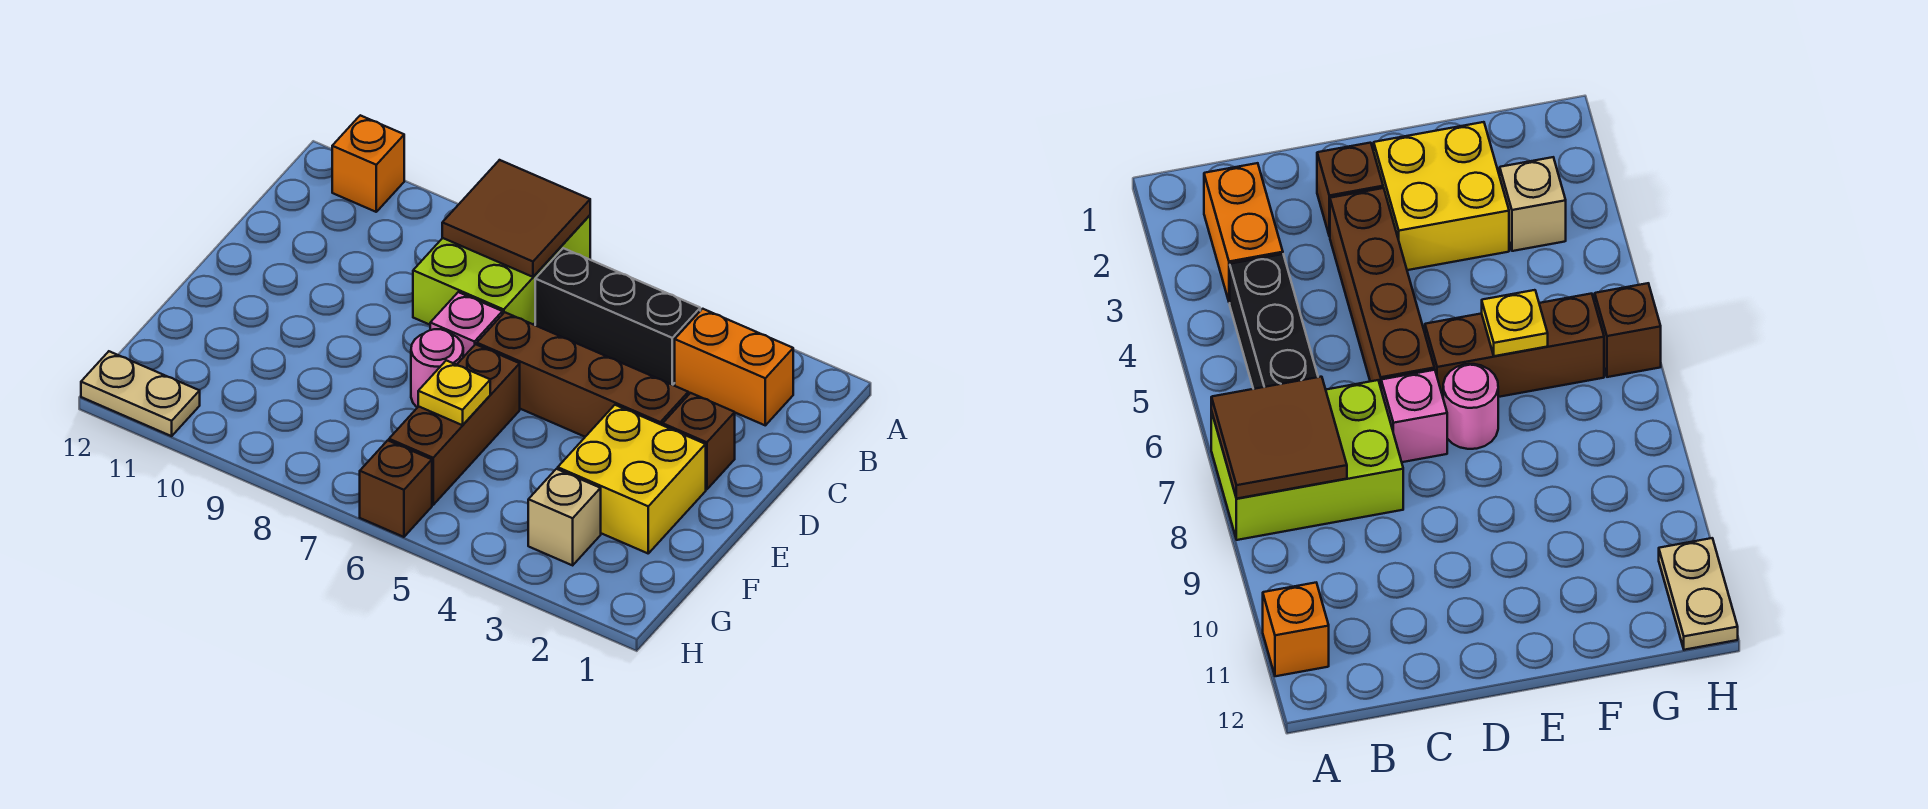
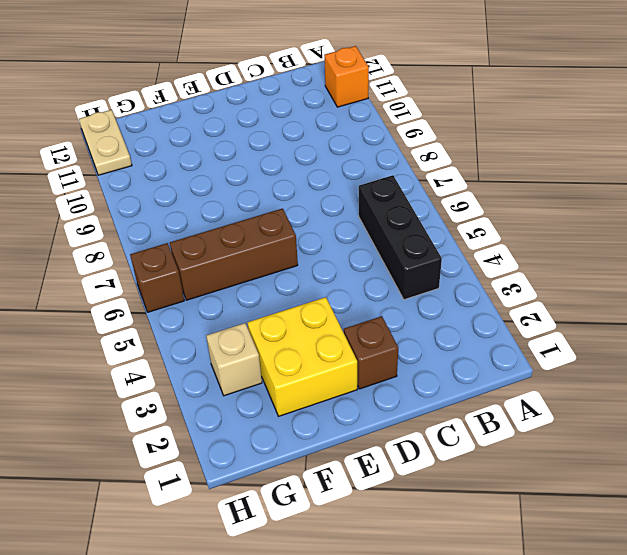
none -> lime 2x3 brick [413,215,590,325]
none -> orange 1x2 brick [675,309,793,425]
none -> brown 1x4 brick [477,312,688,437]

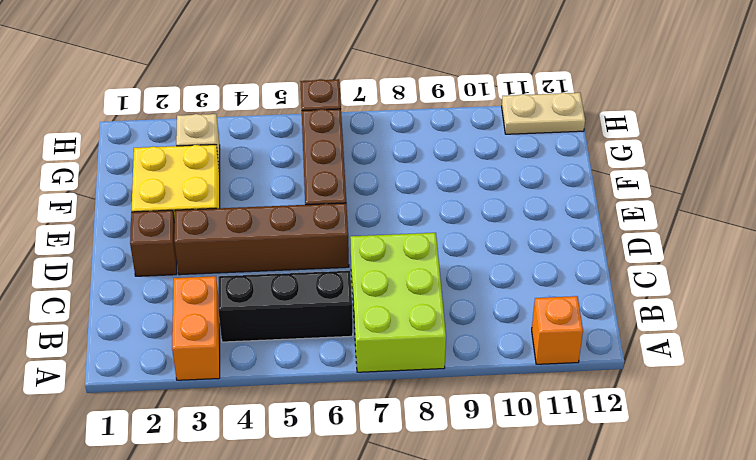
orange 1x2 brick [172,276,220,380] -> orange 1x2 brick turned to [675,309,793,425]
none -> pink 1x1 brick [430,292,502,357]
none -> pink 1x1 round brick [411,329,463,408]
none -> brown 2x2 tile [442,160,590,277]

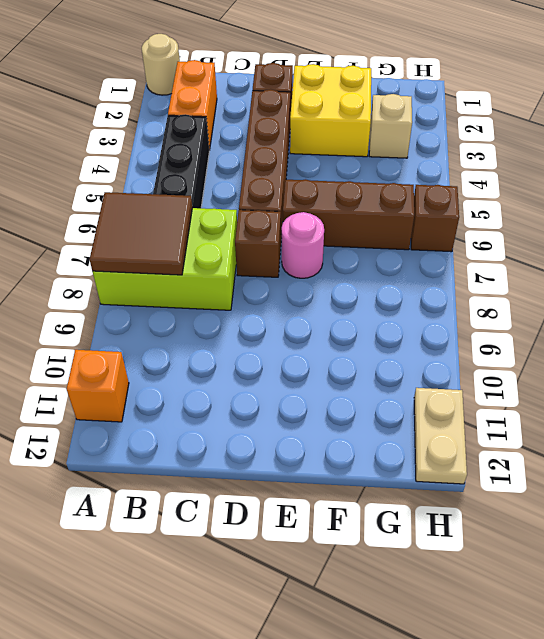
tan 1x1 round brick [142,34,180,95] -> none
brown 1x1 brick [235,210,281,277] -> pink 1x1 brick [430,292,502,357]
none -> yellow 1x1 plate [418,360,490,425]

